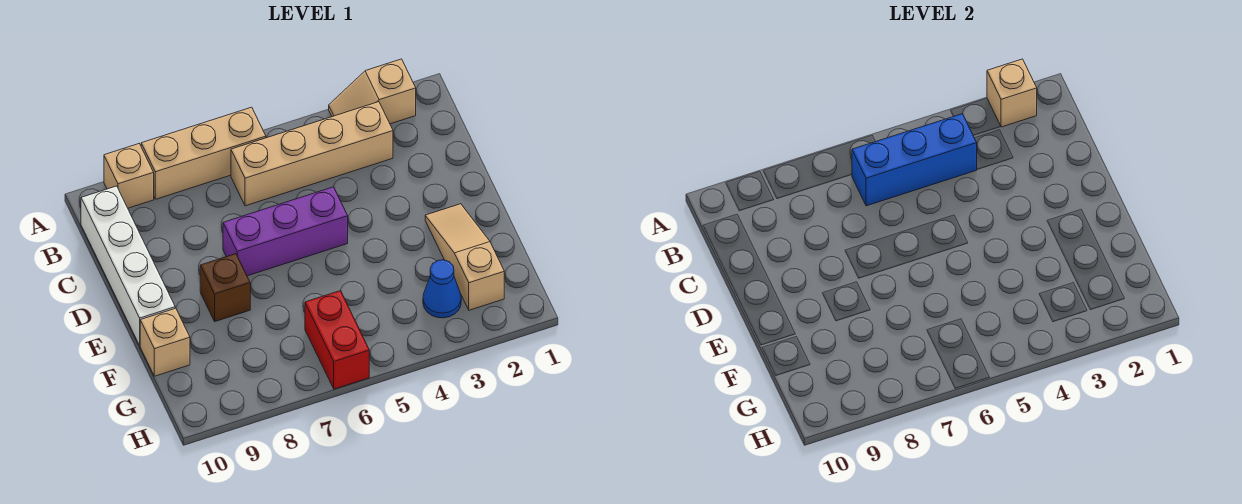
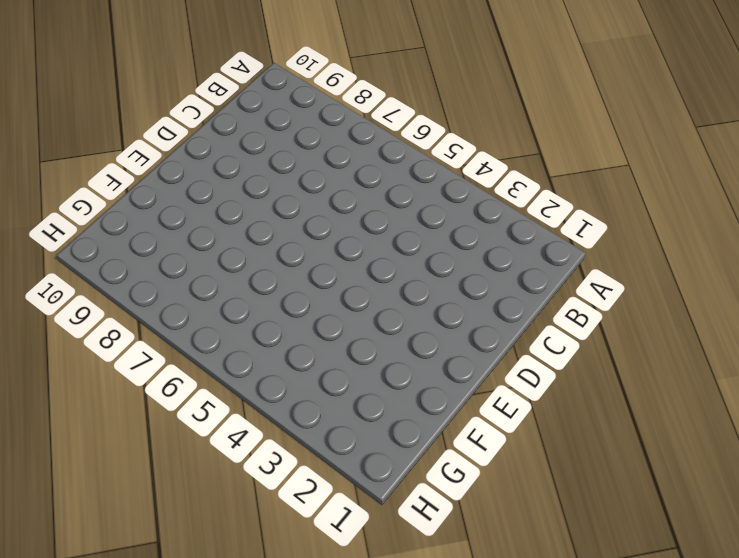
none -> tan 1x2 slope [329,59,416,124]
none -> tan 1x3 brick [141,107,266,199]
none -> tan 1x1 brick [104,144,154,208]

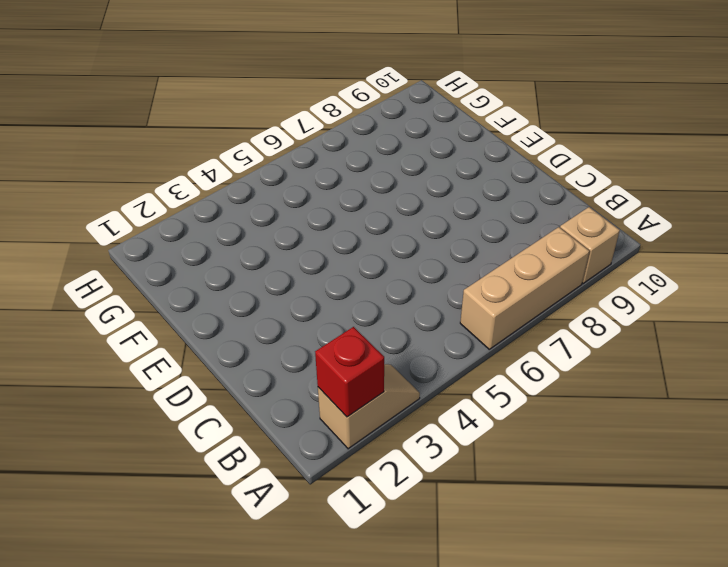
red 1x1 brick [315,327,384,417] -> tan 1x1 brick [987,59,1037,127]
none -> tan 1x4 brick [231,102,393,206]
none -> white 1x4 brick [81,186,175,345]
none -> purple 1x3 brick [223,187,348,276]

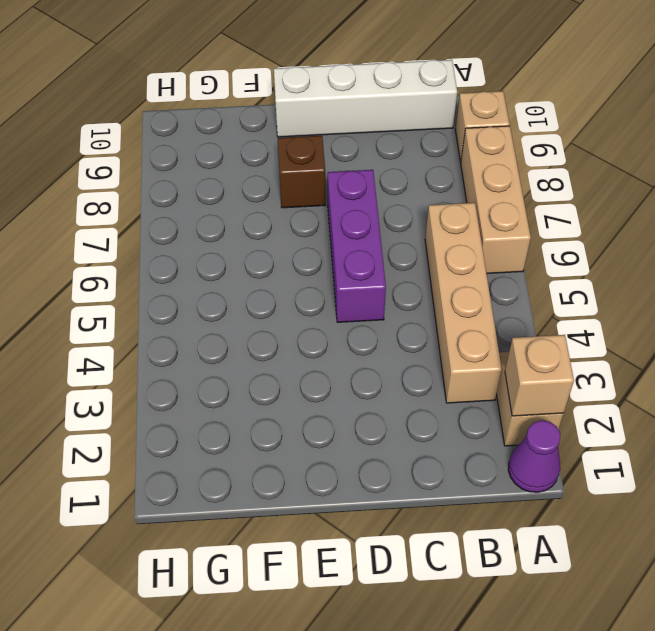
purple 1x1 cone [508,420,560,492] -> none
none -> tan 1x3 slope [425,204,504,310]
none -> tan 1x1 brick [140,308,190,376]
none -> blue 1x1 cone [423,260,461,318]

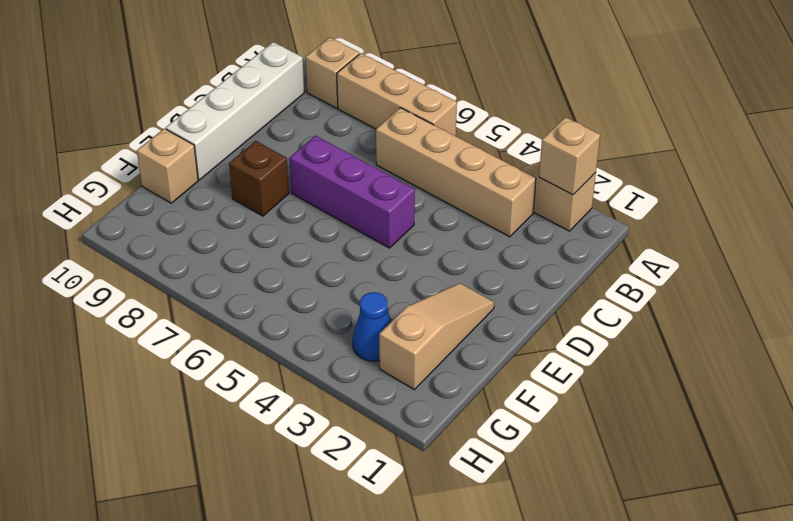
none -> red 1x2 brick [305,291,369,389]
none -> blue 1x3 brick [852,114,977,206]

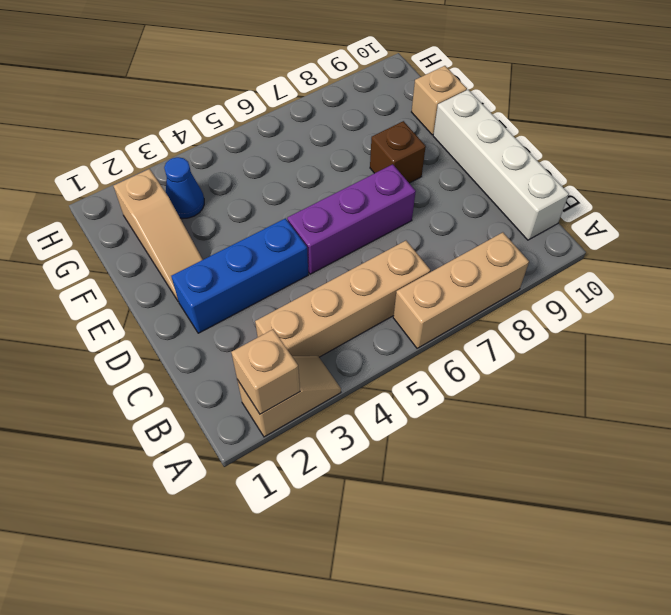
blue 1x3 brick [171,218,308,333] -> blue 1x3 brick moved to [852,114,977,206]
none -> tan 1x1 brick [104,144,154,208]
none -> red 1x2 brick [305,291,369,389]

